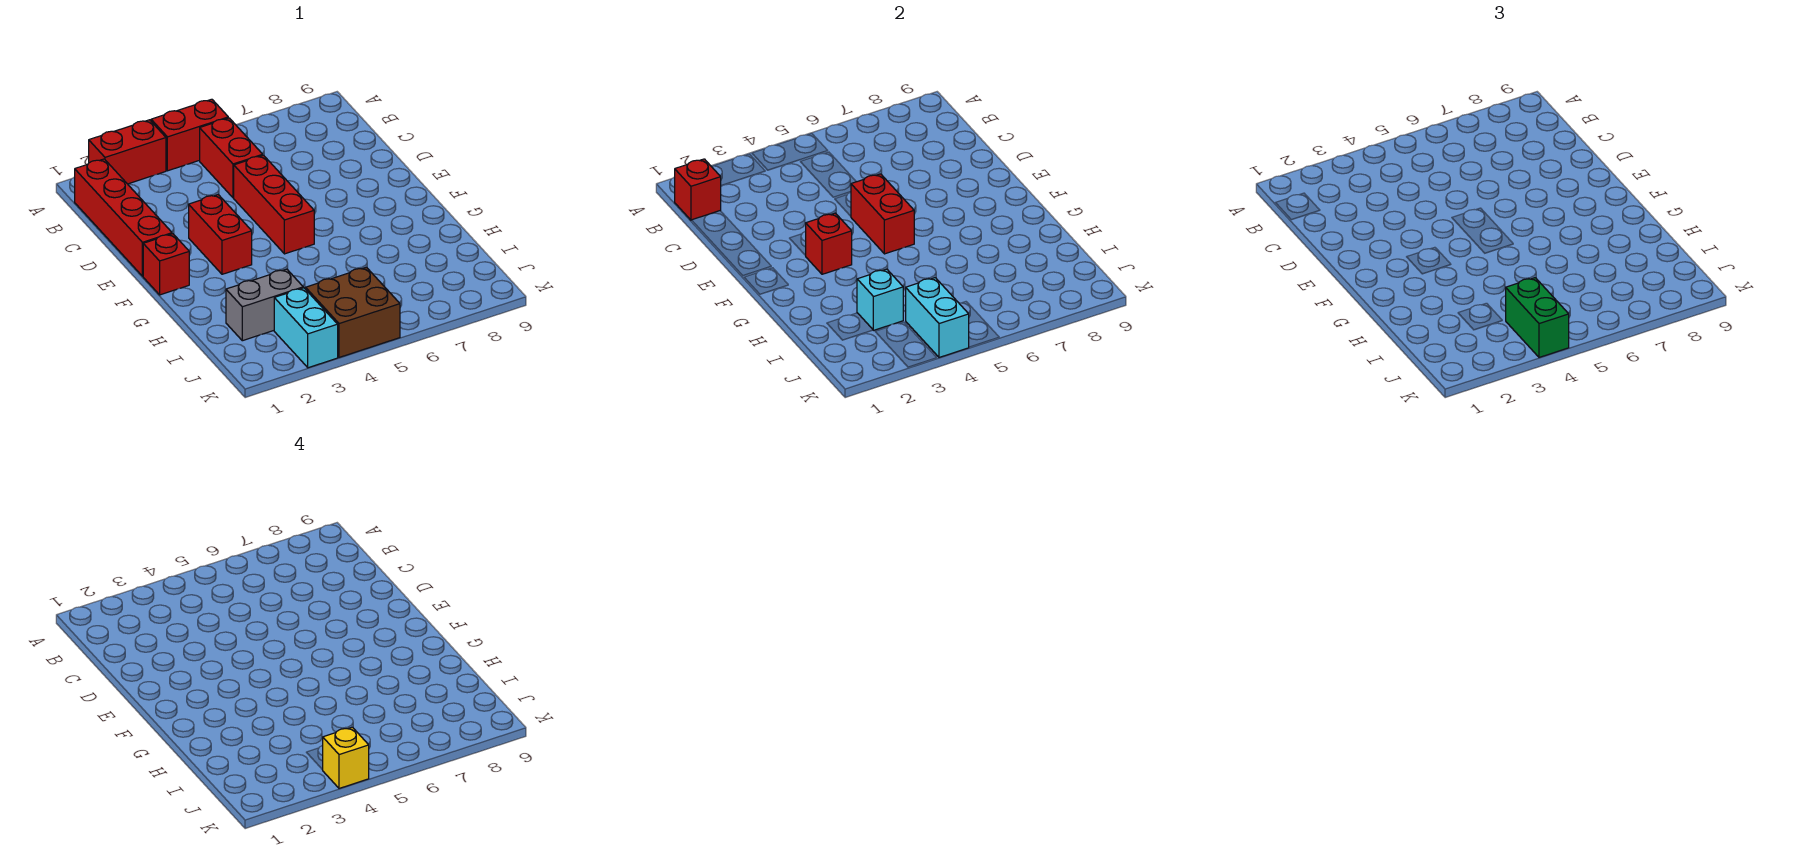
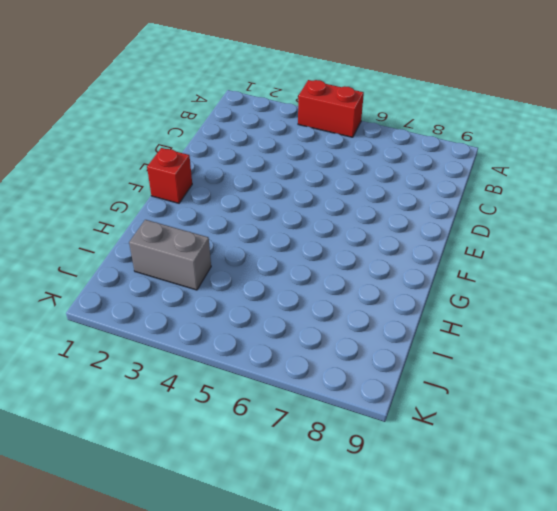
none -> red 1x2 brick [89,120,166,184]
none -> red 1x4 brick [75,159,172,276]
none -> red 1x2 brick [200,118,263,198]

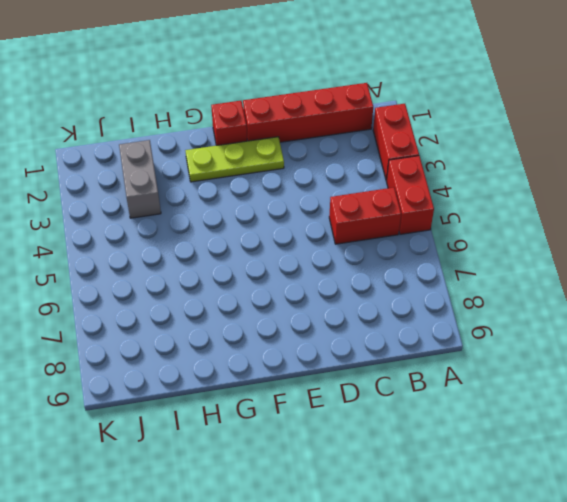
lime 1x3 plate [185,137,284,182] -> none
none -> red 1x3 brick [234,155,314,254]
none -> red 1x2 brick [189,195,252,274]
none -> cyan 1x2 brick [274,288,338,368]

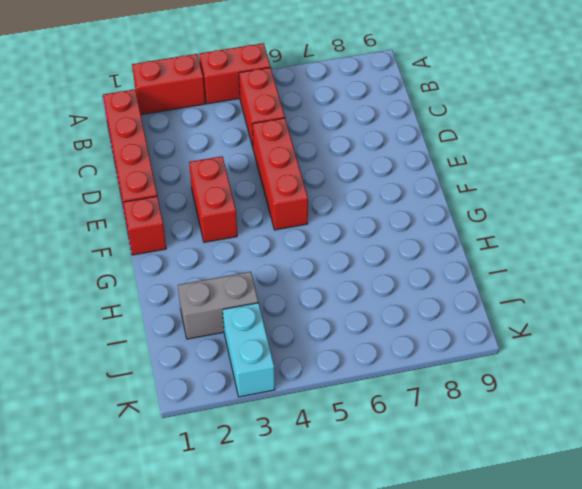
none -> brown 2x2 brick [306,267,400,357]
none -> red 1x1 brick [675,159,721,220]
none -> red 1x2 brick [851,174,914,254]

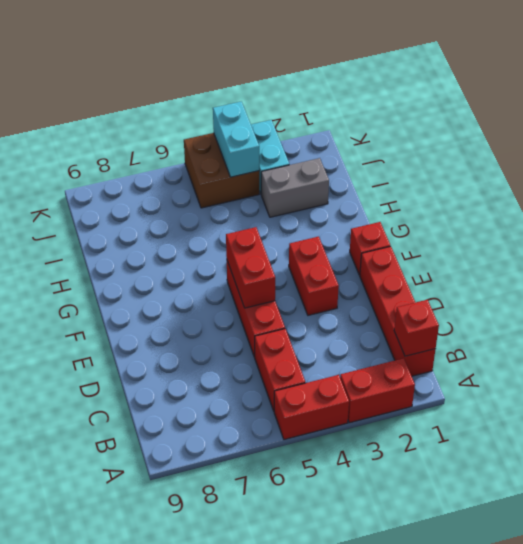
none -> red 1x1 brick [806,213,852,274]
none -> cyan 1x1 brick [857,269,903,330]
none -> green 1x2 brick [1506,278,1569,357]

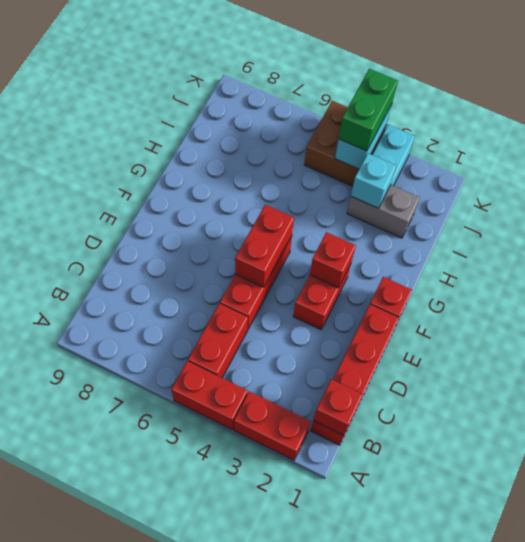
none -> yellow 1x1 brick [323,727,369,788]

